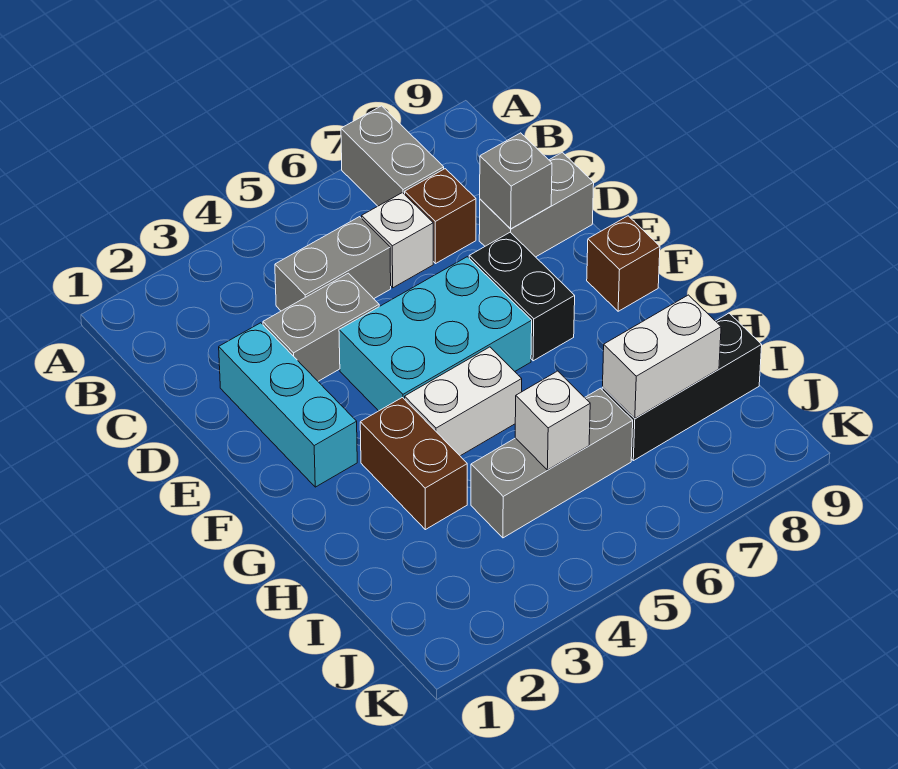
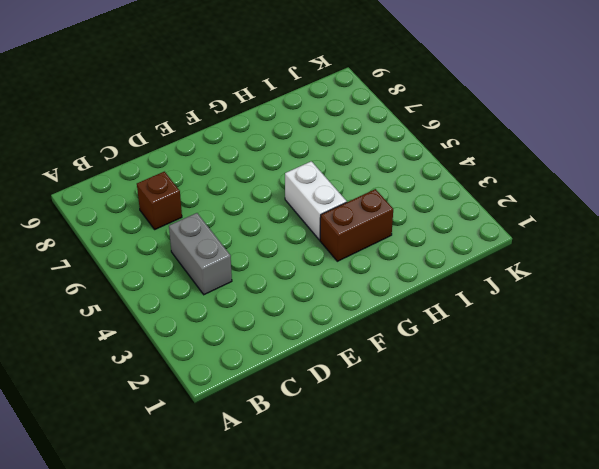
none -> grey 1x2 brick [341,106,444,206]
none -> white 1x1 brick [362,193,433,288]
none -> cyan 1x3 brick [219,323,357,487]

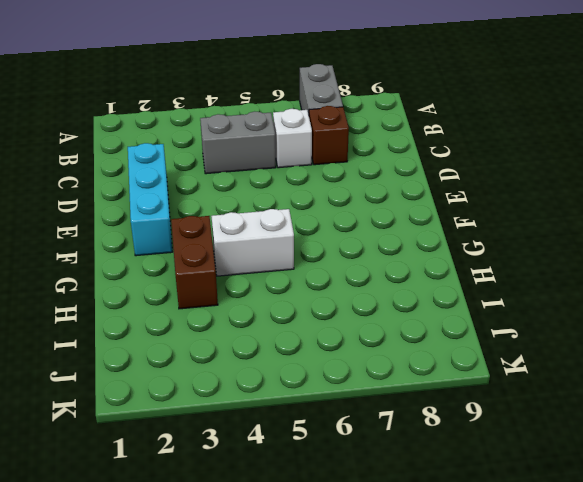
none -> grey 1x2 brick [263,273,379,381]
none -> grey 1x2 brick [479,152,594,257]
none -> cyan 2x3 brick [339,257,532,411]

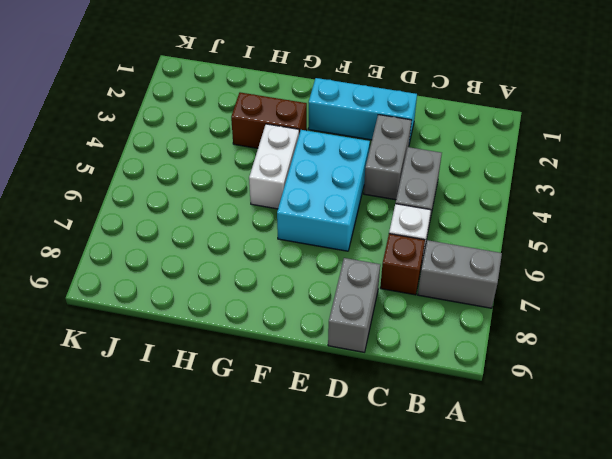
none -> black 1x2 brick [469,232,575,361]
none -> brown 1x1 brick [587,216,660,311]
none -> grey 1x3 brick [471,388,633,538]

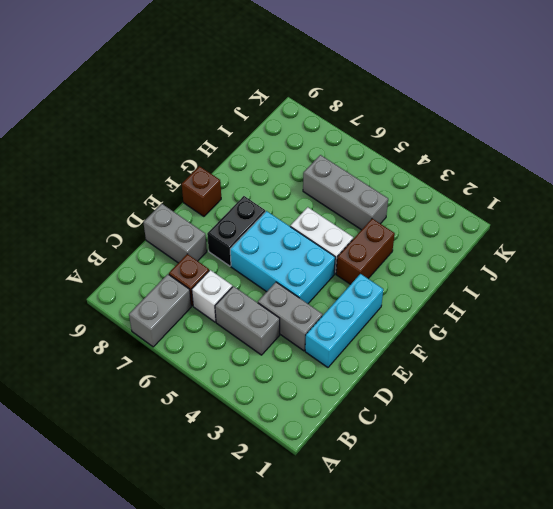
none -> black 1x3 brick [602,313,762,461]
none -> grey 1x1 brick [480,133,552,229]
none -> white 1x1 brick [515,371,590,470]

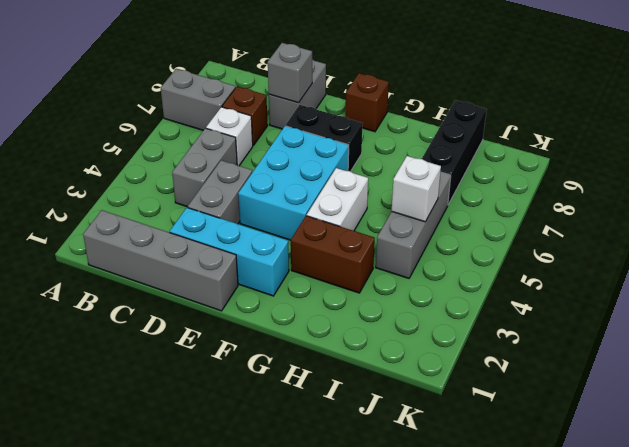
grey 1x4 brick [83,210,238,311] -> none
none -> white 1x2 brick [603,295,721,418]

